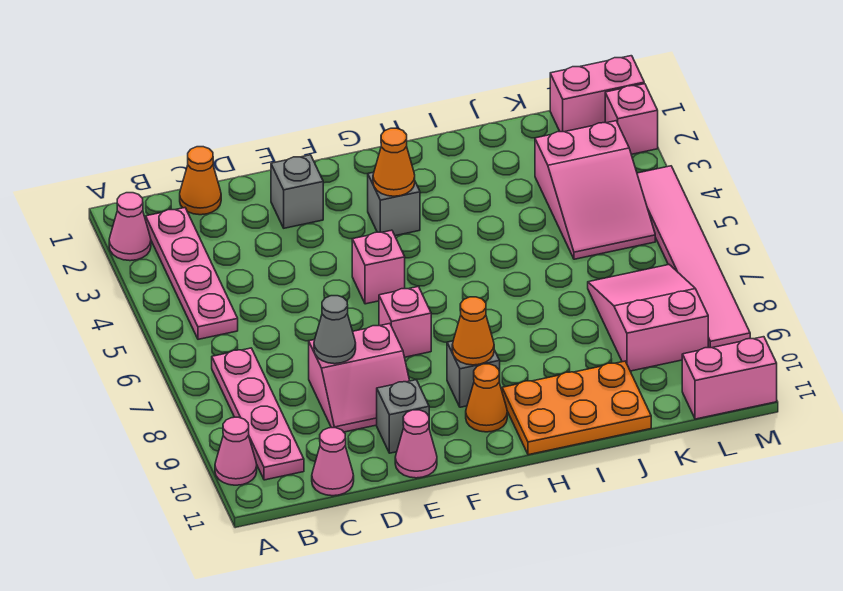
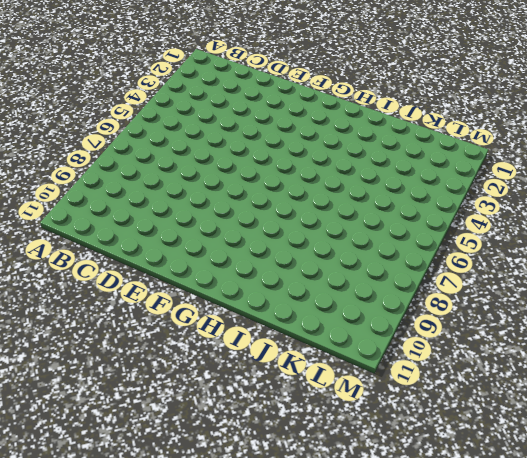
none -> pink 1x1 cone [109,193,151,261]
none -> pink 1x1 cone [215,417,257,485]
none -> pink 1x4 plate [146,208,238,339]

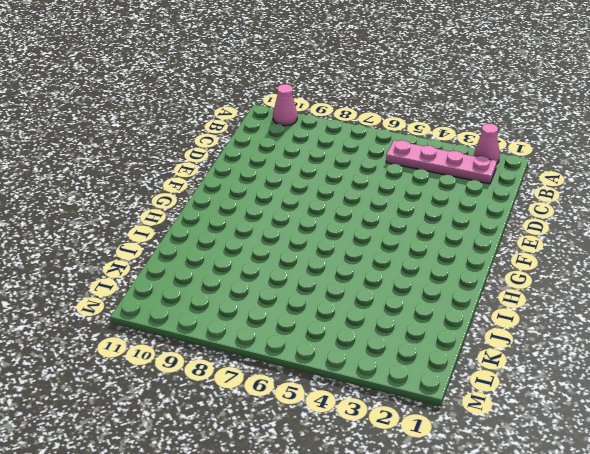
none -> pink 1x4 plate [212,348,304,480]
none -> orange 1x1 cone [180,147,221,215]
none -> pink 1x1 cone [312,428,354,496]

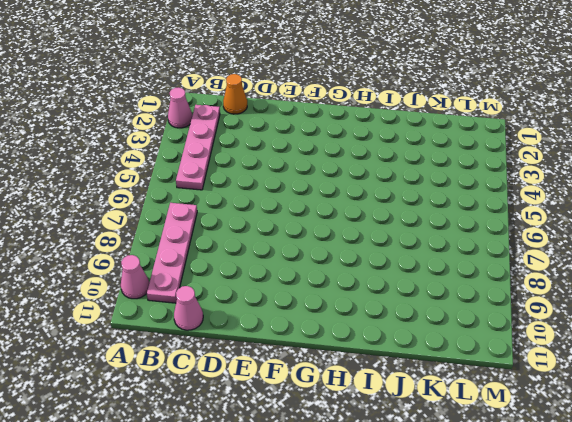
none -> pink 2x2 slope [309,324,410,432]
none -> grey 1x1 brick [271,155,323,228]
none -> grey 1x1 brick [377,380,429,453]

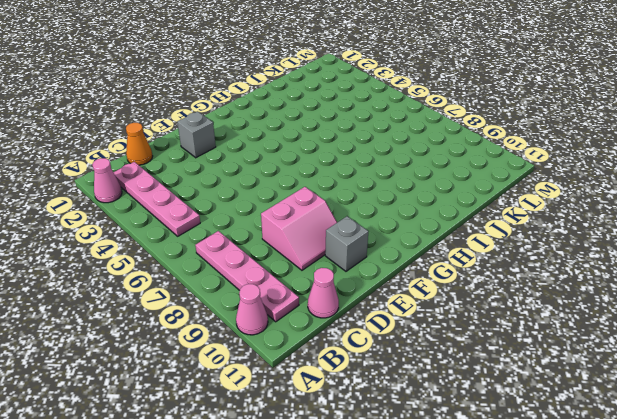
none -> pink 1x1 cone [395,410,437,478]
none -> pink 1x1 brick [352,230,405,304]
none -> pink 1x1 brick [379,287,431,357]

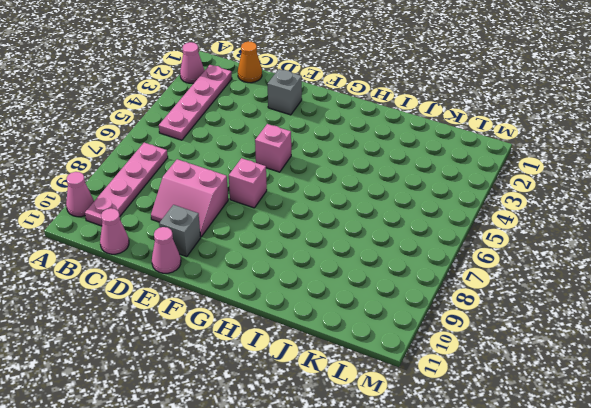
none -> grey 1x1 brick [368,172,420,236]
none -> grey 1x1 brick [447,341,500,407]
none -> orange 1x1 cone [466,364,507,432]

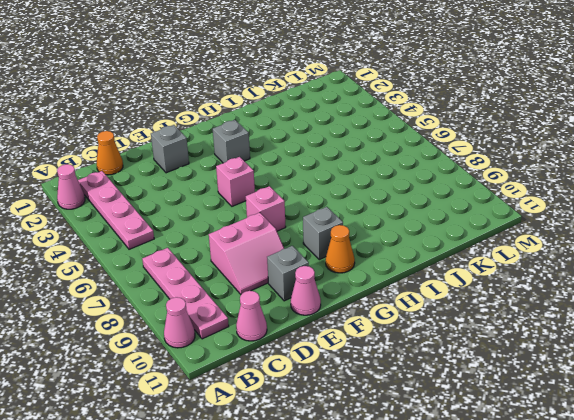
none -> orange 2x3 plate [502,361,651,455]
none -> pink 2x3 slope [535,121,655,259]
none -> pink 2x3 slope [588,265,708,371]

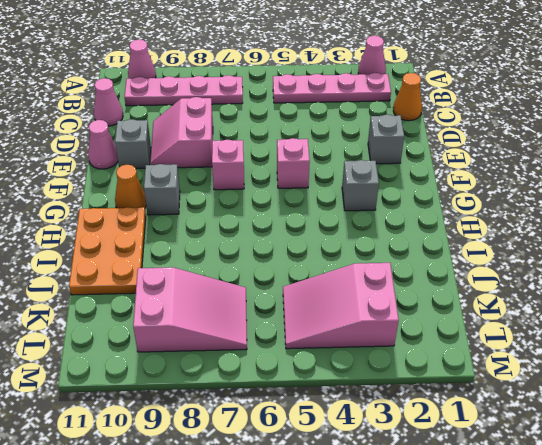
none -> pink 1x2 brick [550,56,644,132]
none -> pink 1x2 brick [682,337,777,419]
none -> pink 1x1 brick [605,84,658,154]

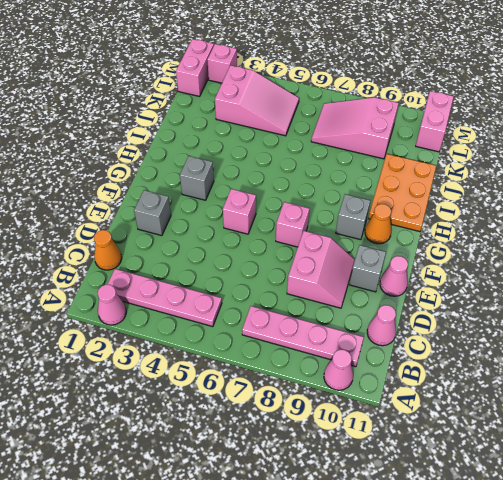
none -> pink 1x6 tile [637,166,750,348]
none -> grey 1x1 cone [314,296,356,364]
none -> orange 1x1 cone [373,128,415,196]

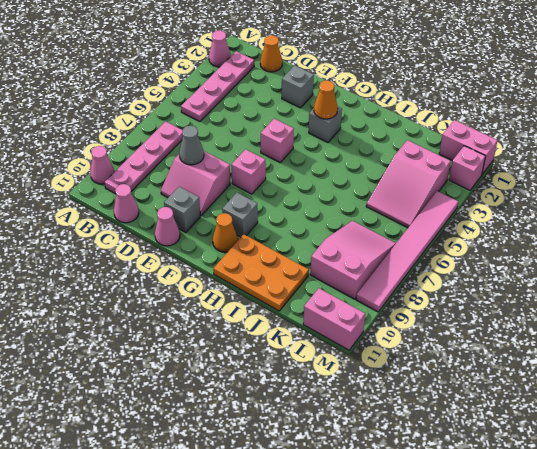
none -> orange 1x1 cone [452,297,494,365]

